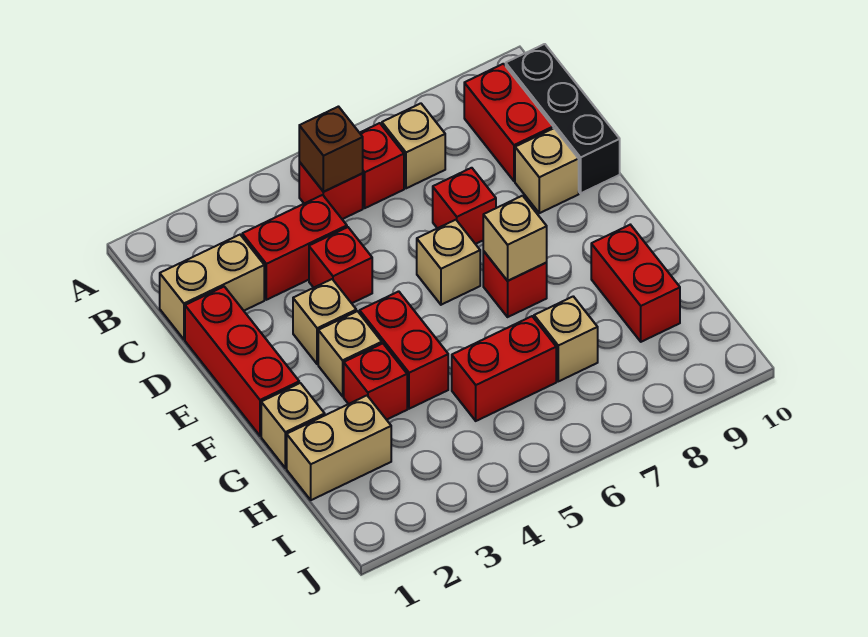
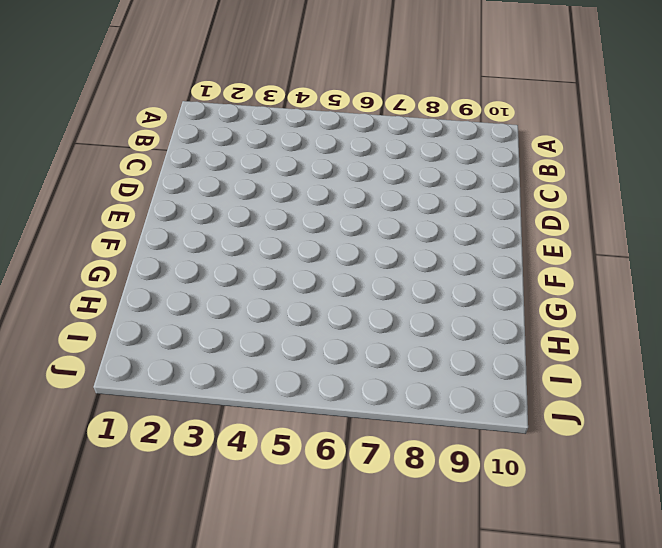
none -> red 1x1 brick [299,162,363,219]
none -> red 1x1 brick [360,123,404,208]
none -> tan 1x1 brick [382,103,445,188]

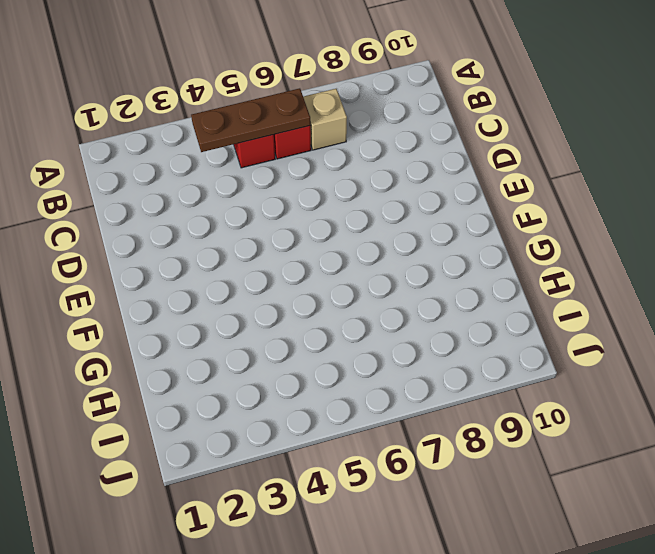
brown 1x3 plate [191,88,310,152] -> brown 1x1 brick [299,107,363,192]
none -> red 1x2 brick [464,64,553,181]
none -> black 1x3 brick [506,44,620,193]
none -> tan 1x2 brick [160,235,264,339]

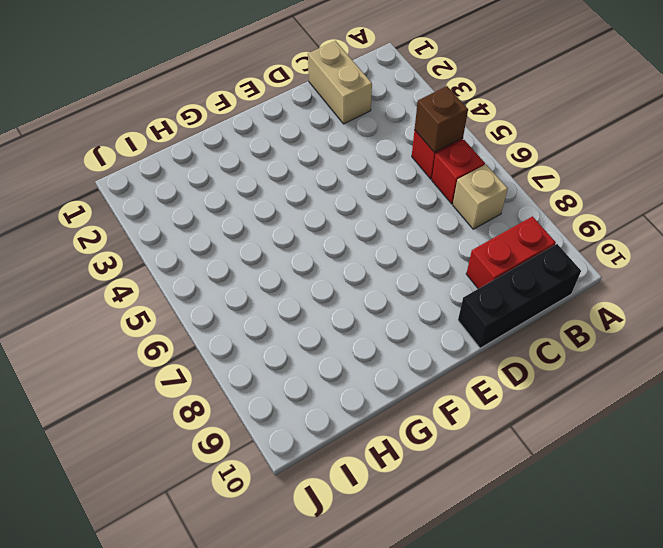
none -> red 1x2 brick [242,195,347,300]
none -> red 1x3 brick [185,287,299,436]
none -> red 1x1 brick [309,227,372,303]

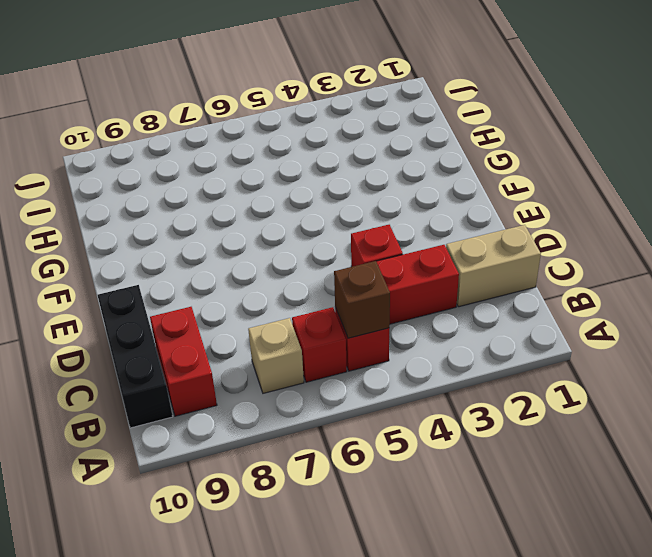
none -> red 1x3 brick [185,287,299,436]
none -> red 1x1 brick [433,168,496,244]
none -> tan 1x1 brick [515,128,579,213]

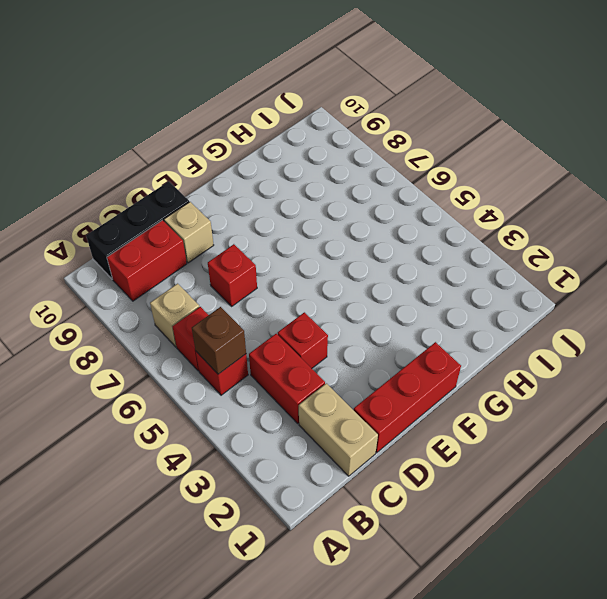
none -> tan 1x1 brick [293,279,356,364]
none -> tan 1x1 brick [417,220,480,305]
none -> tan 1x1 brick [318,311,382,396]

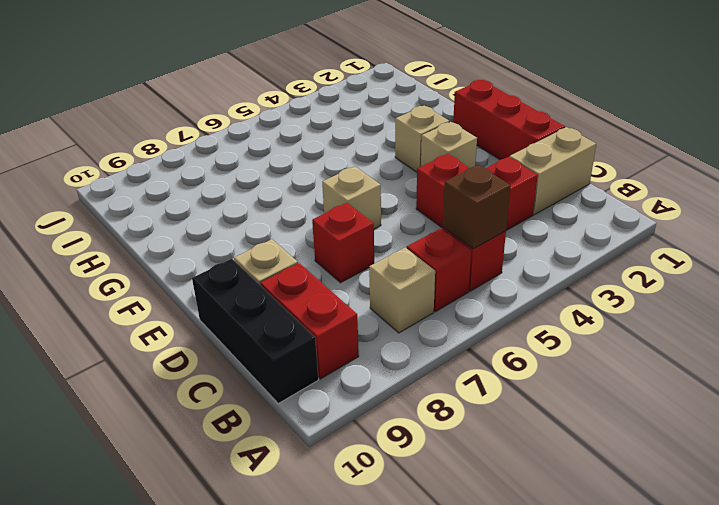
none -> red 1x2 brick [360,291,448,409]
none -> red 1x1 brick [483,251,547,317]
none -> tan 1x1 brick [261,383,325,468]

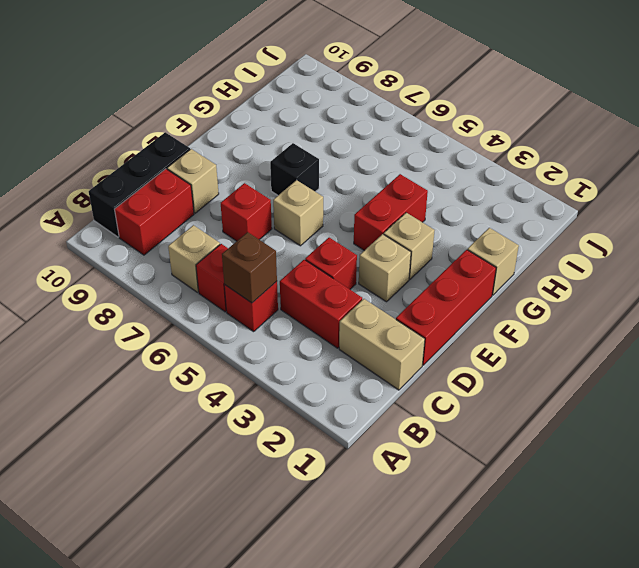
black 1x1 brick [270,143,319,195] -> red 1x1 brick [483,251,547,317]
none -> red 1x1 brick [344,343,407,420]
none -> red 1x2 brick [591,225,680,342]
none -> tan 1x2 brick [287,396,391,500]

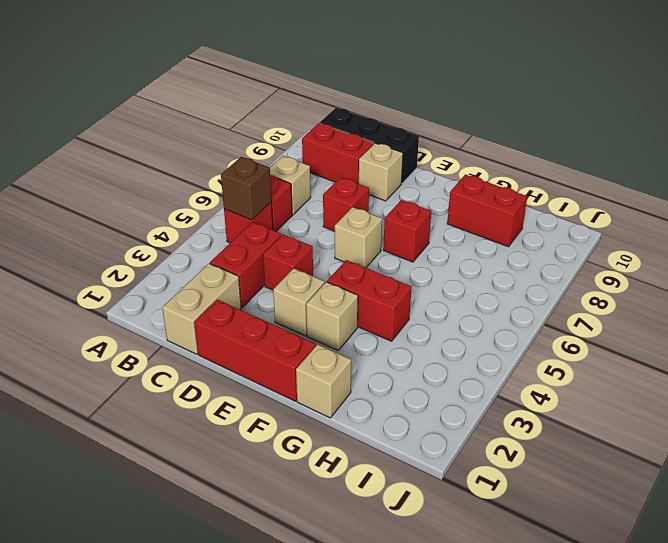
none -> red 1x1 brick [344,343,407,420]
none -> tan 1x2 brick [287,396,391,500]
none -> red 1x2 brick [452,316,556,421]

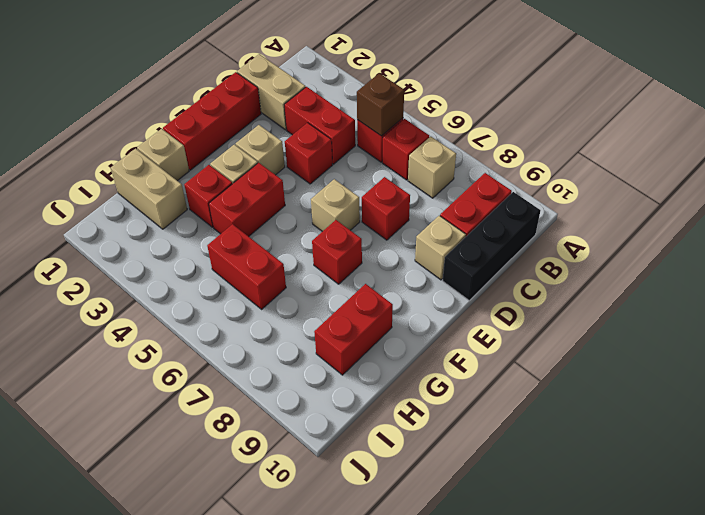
none -> tan 1x1 brick [534,296,598,381]
none -> tan 1x1 brick [483,196,547,281]

